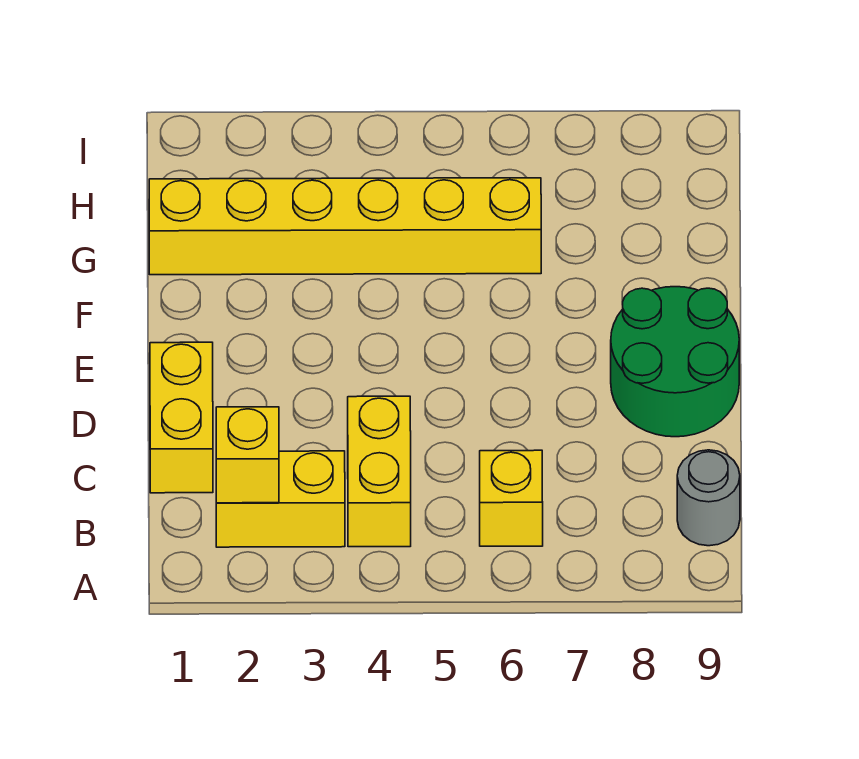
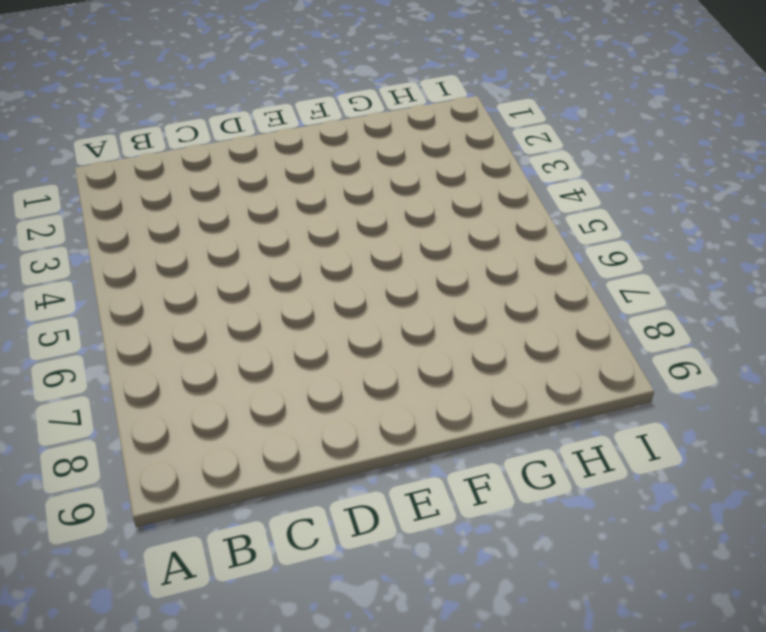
none -> yellow 1x2 brick [216,451,345,547]
none -> yellow 1x2 brick [348,396,411,547]

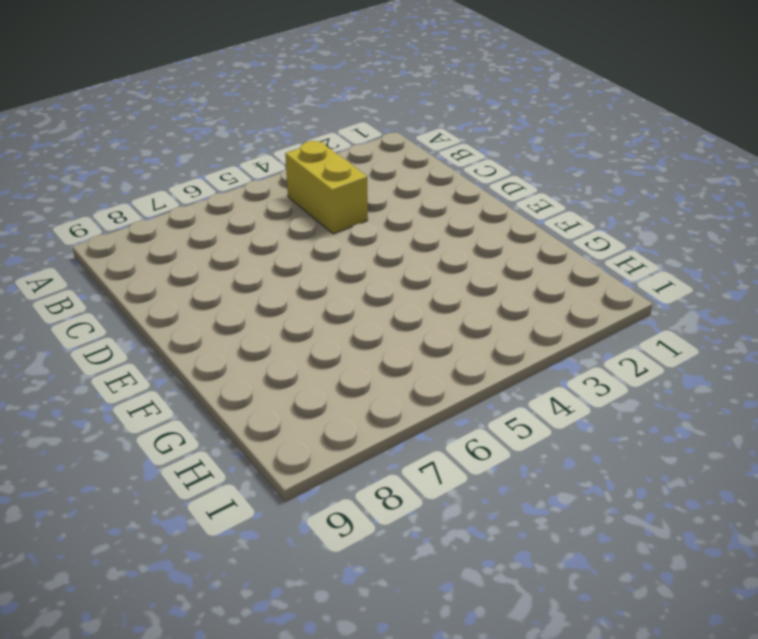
none -> yellow 1x2 brick [216,451,345,547]
none -> yellow 1x1 brick [480,450,543,546]

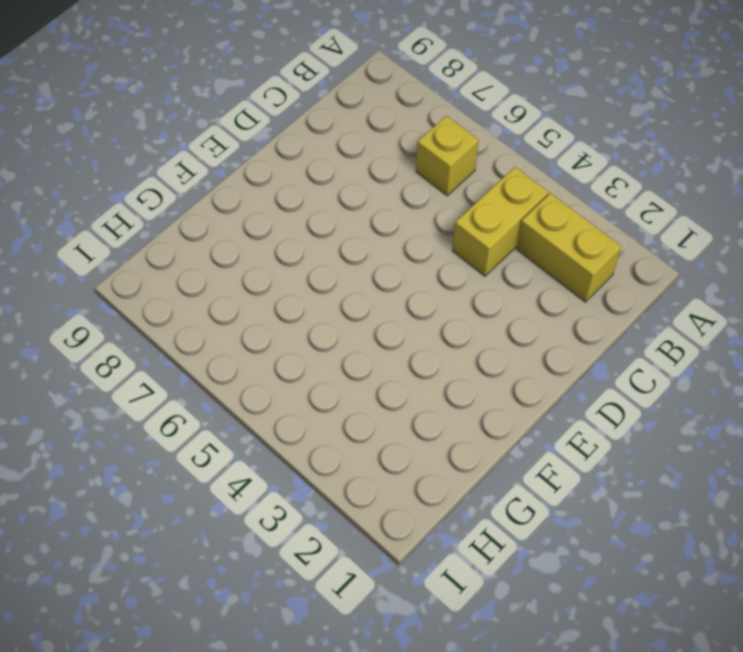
none -> grey 1x1 round brick [677,450,740,546]
none -> yellow 1x2 brick [150,342,213,493]

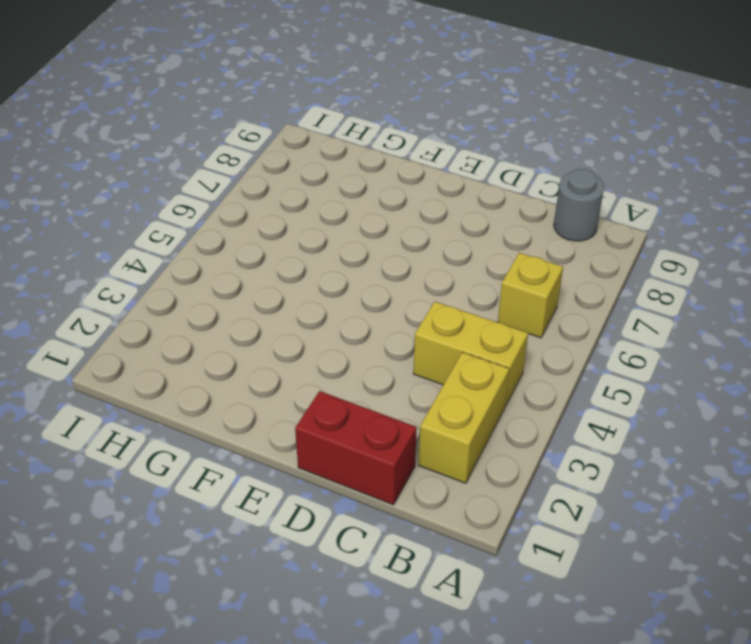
red 1x2 brick [295,391,417,505] -> yellow 1x2 brick [150,342,213,493]
none -> green 2x2 round brick [611,287,739,437]
none -> yellow 1x6 brick [149,178,541,275]

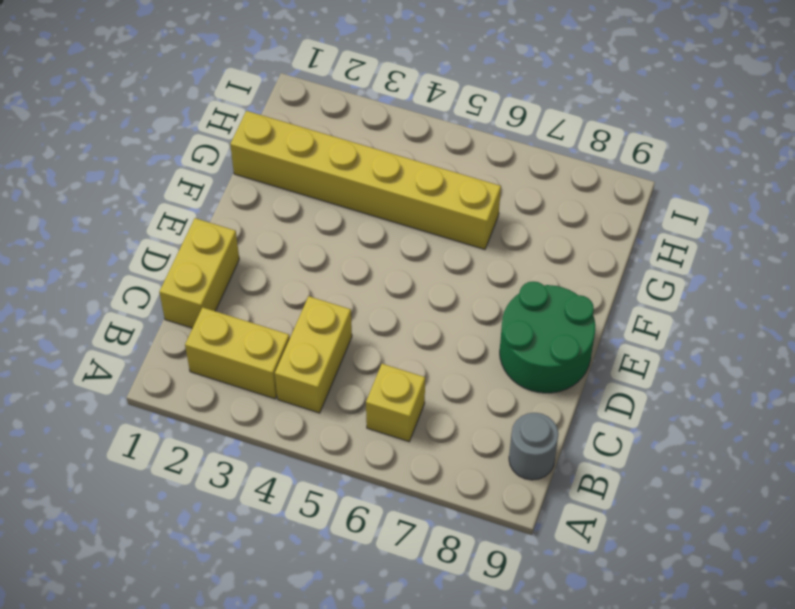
none -> yellow 1x1 brick [216,407,279,503]

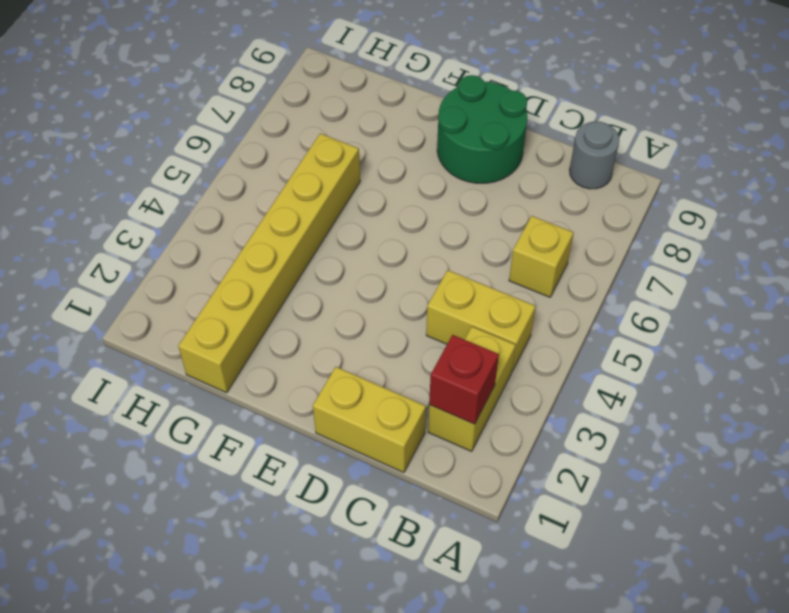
red 1x1 brick [429,335,499,424] -> yellow 1x1 brick [216,407,279,503]

